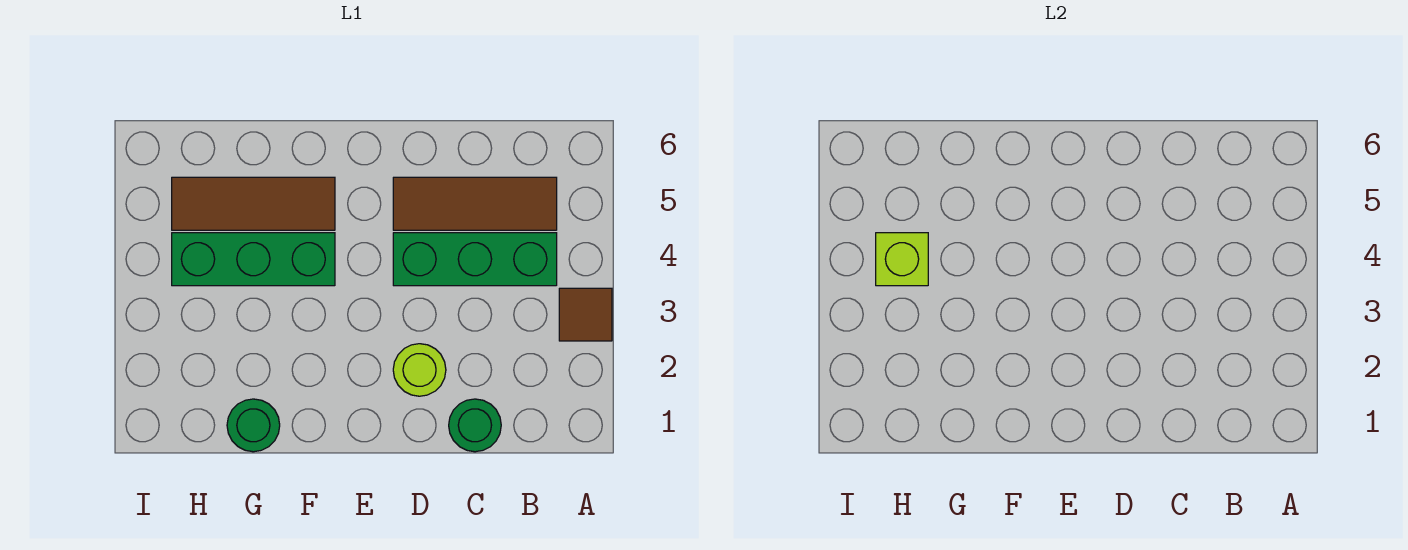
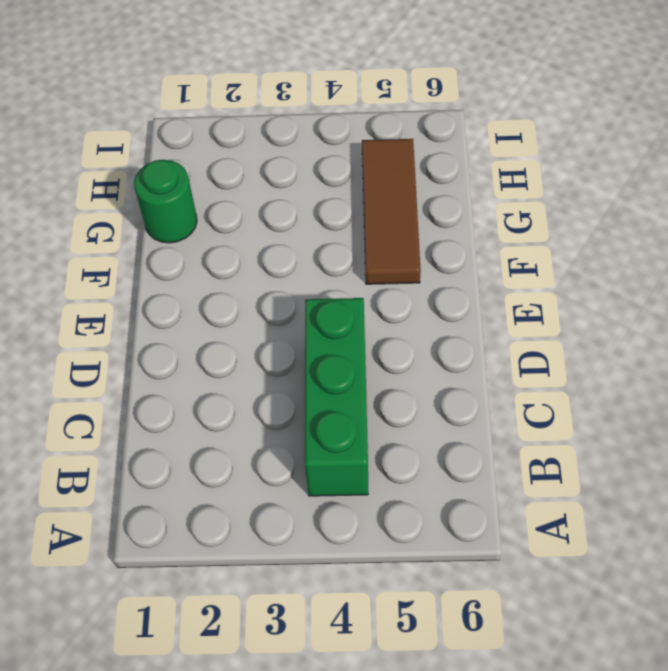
none -> brown 1x1 tile [559,288,612,341]
none -> brown 1x3 tile [393,177,557,230]

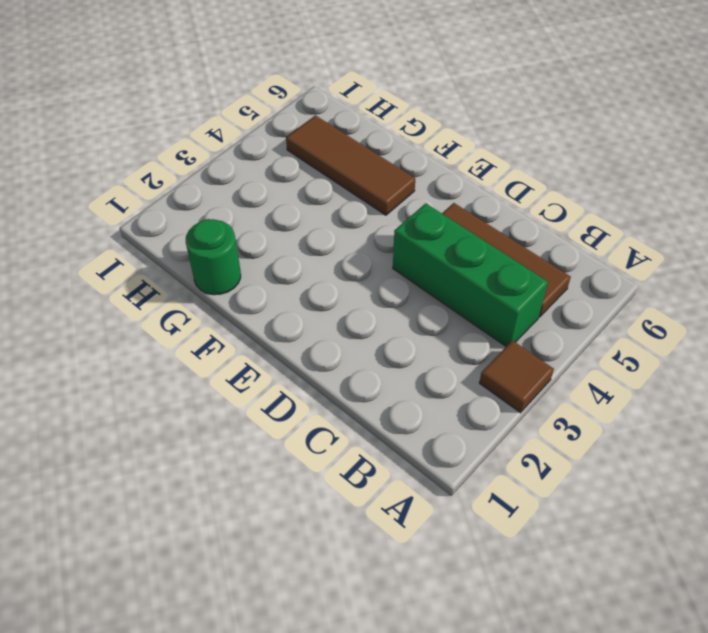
none -> green 1x1 round brick [449,399,501,452]
none -> lime 1x1 round brick [393,344,446,396]

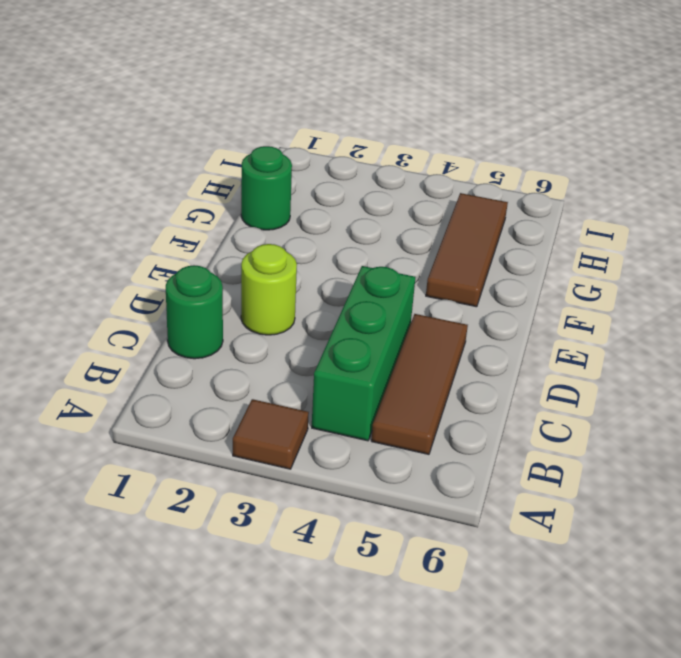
none -> green 1x3 brick [172,233,335,286]
none -> lime 1x1 brick [876,233,928,286]

